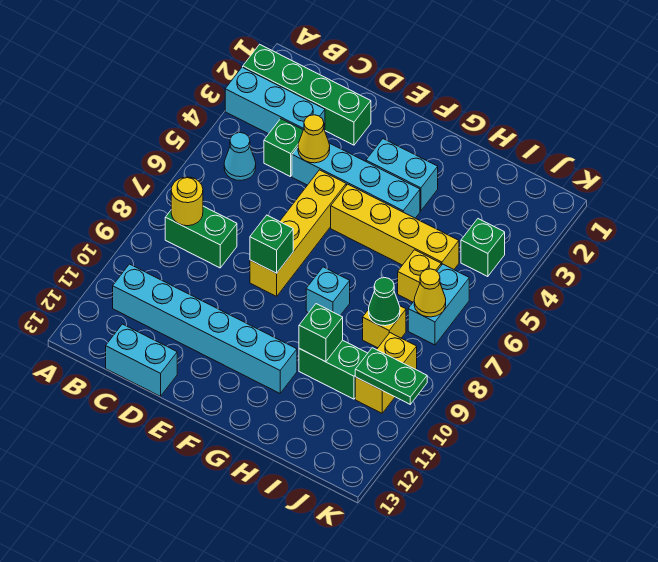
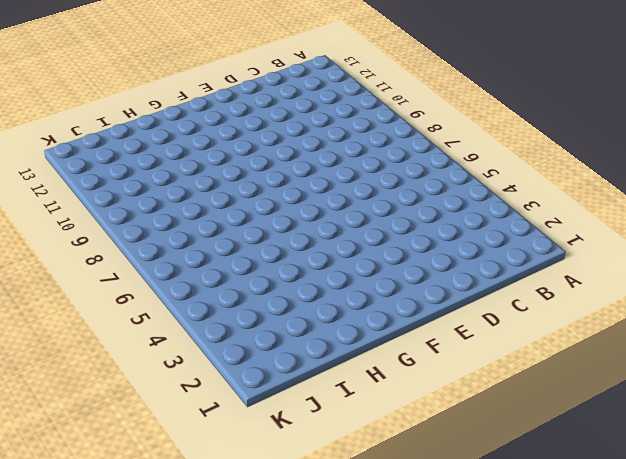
none -> green 1x4 brick [243,44,371,145]
none -> cyan 1x3 brick [225,67,325,134]
none -> cyan 1x1 cone [224,133,256,180]

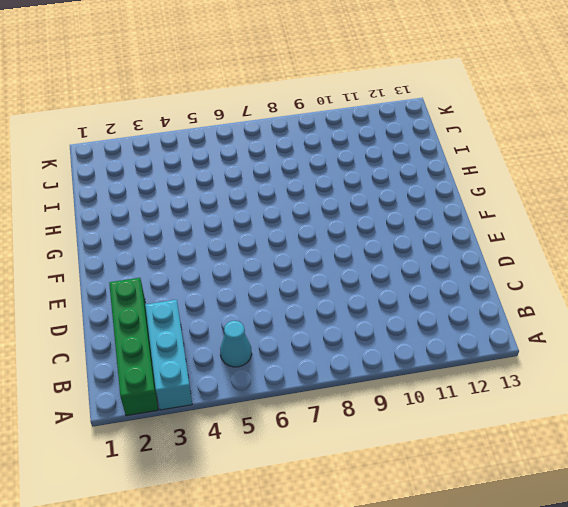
none -> green 1x2 brick [165,206,237,268]
none -> cyan 1x6 brick [113,264,297,393]
none -> green 1x1 brick [264,119,303,177]

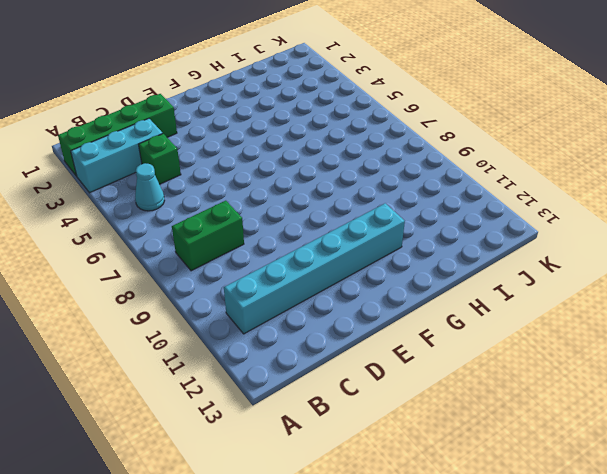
none -> cyan 1x2 brick [106,324,177,396]
none -> cyan 1x4 brick [292,143,420,218]
none -> yellow 1x4 brick [250,170,346,296]

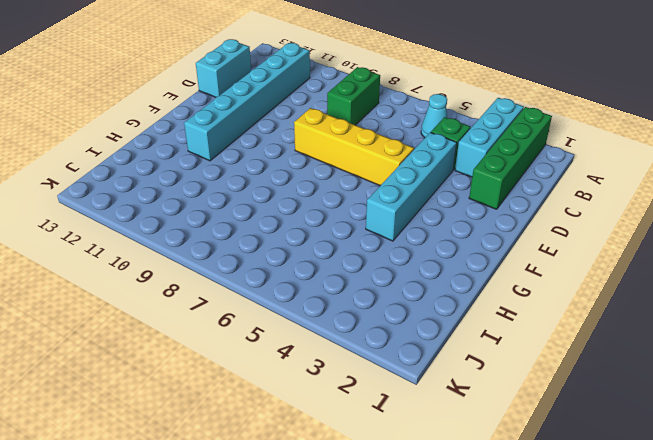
none -> cyan 1x2 brick [366,139,438,211]
none -> yellow 1x4 brick [331,184,459,269]
none -> cyan 1x1 brick [306,267,350,315]

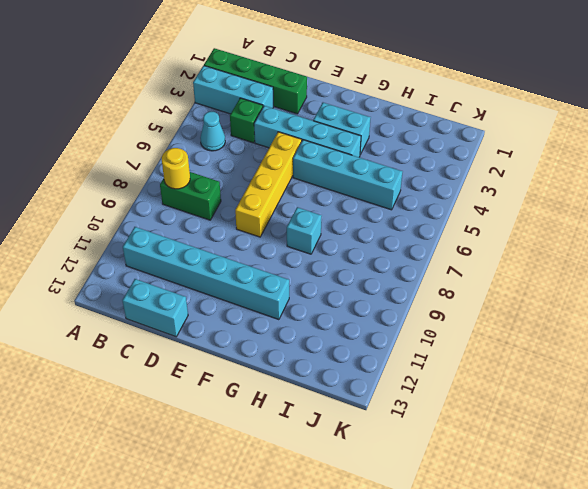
cyan 1x4 brick [293,140,402,210] -> yellow 1x4 brick [331,184,459,269]
none -> green 1x2 brick [299,340,368,399]
none -> yellow 1x1 brick [398,250,441,302]
none -> yellow 1x1 brick [363,306,406,348]

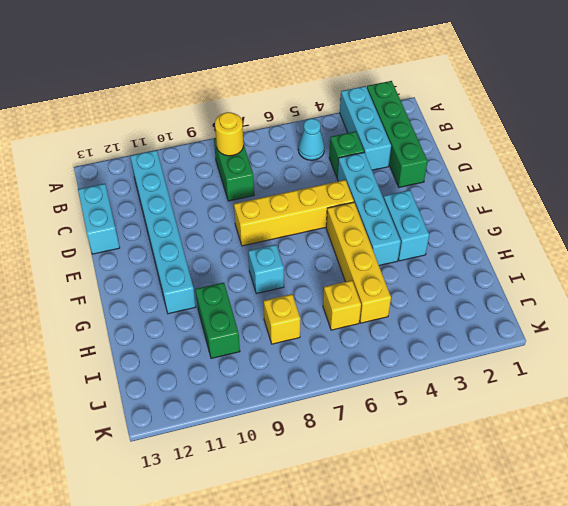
none -> green 1x1 brick [461,219,505,277]
none -> cyan 1x2 brick [408,264,469,345]
none -> yellow 1x2 brick [355,333,417,413]

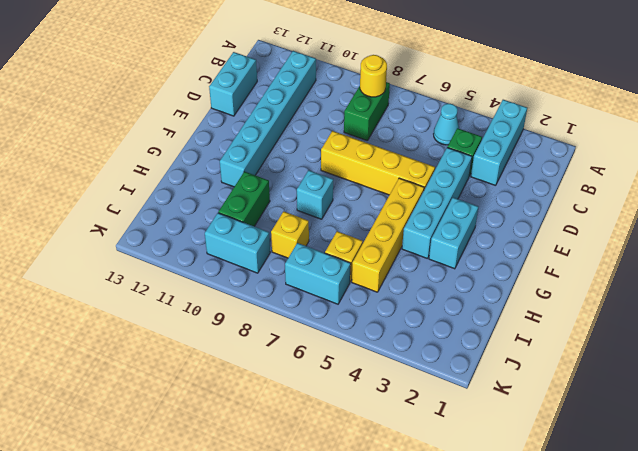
cyan 1x2 brick [205,213,270,273] -> yellow 1x2 brick [355,333,417,413]
none -> green 1x4 brick [243,44,371,145]
none -> green 1x1 brick [461,219,505,277]
none -> yellow 1x1 cone [298,115,330,163]

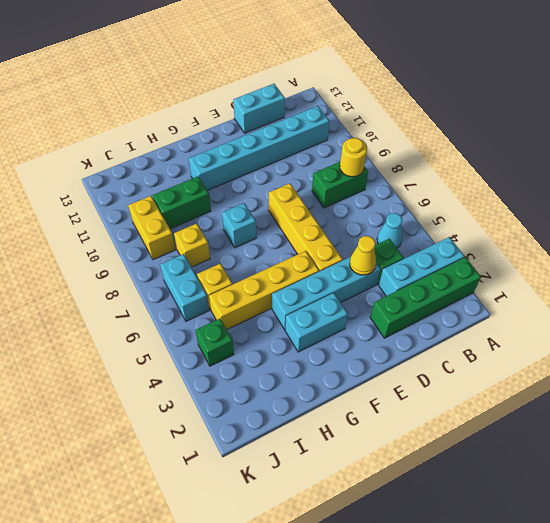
none -> green 1x1 brick [250,215,293,273]
none -> green 1x1 brick [299,304,343,362]
none -> green 1x1 cone [369,278,400,326]

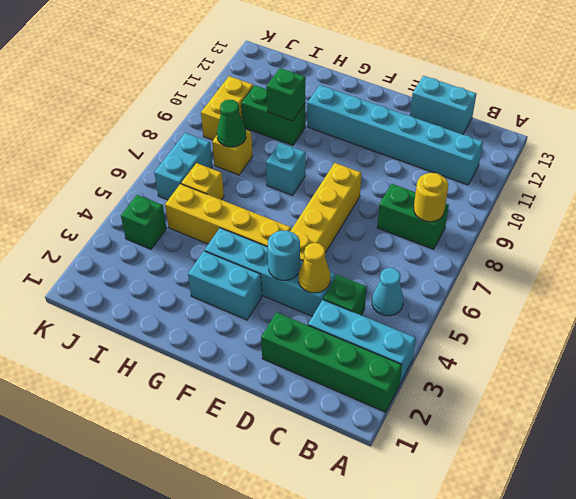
cyan 1x1 round brick [268,231,300,280] -> none
none -> green 1x1 brick [250,215,293,273]
none -> yellow 1x1 cone [414,269,446,317]
none -> green 1x2 plate [355,348,427,404]

